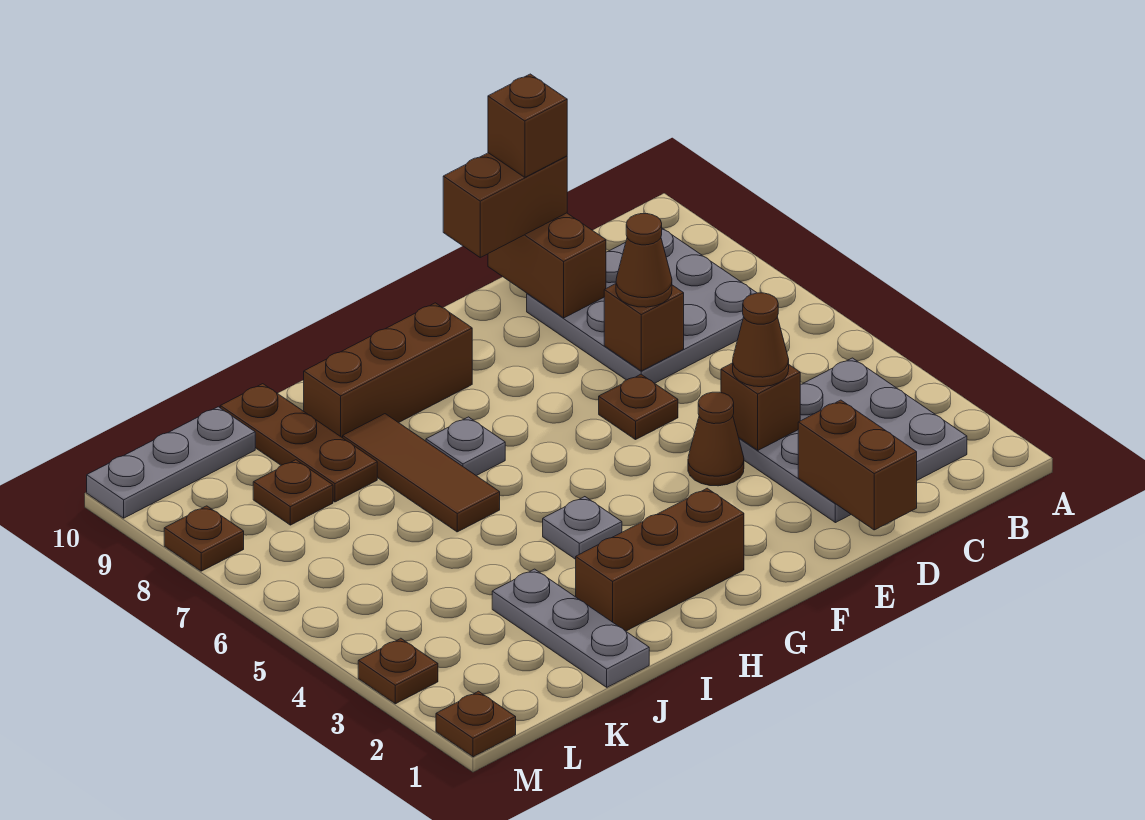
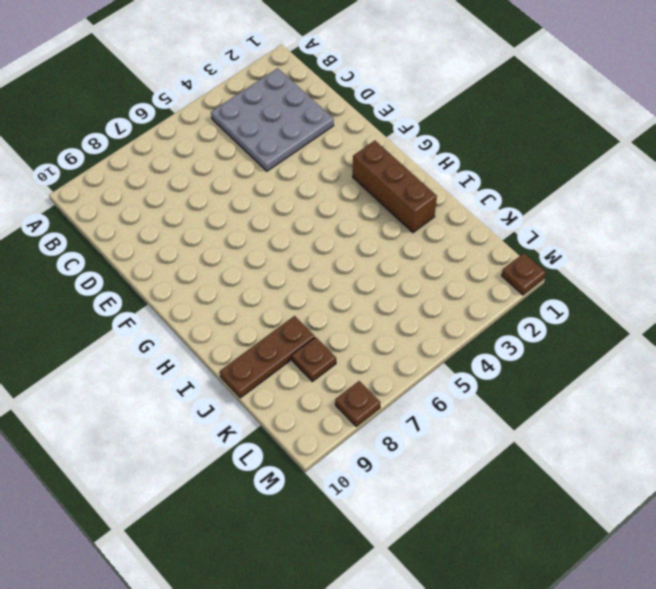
none -> grey 3x3 plate [527,228,757,383]
none -> brown 1x1 cone [688,392,744,486]
none -> brown 1x1 plate [599,374,678,440]

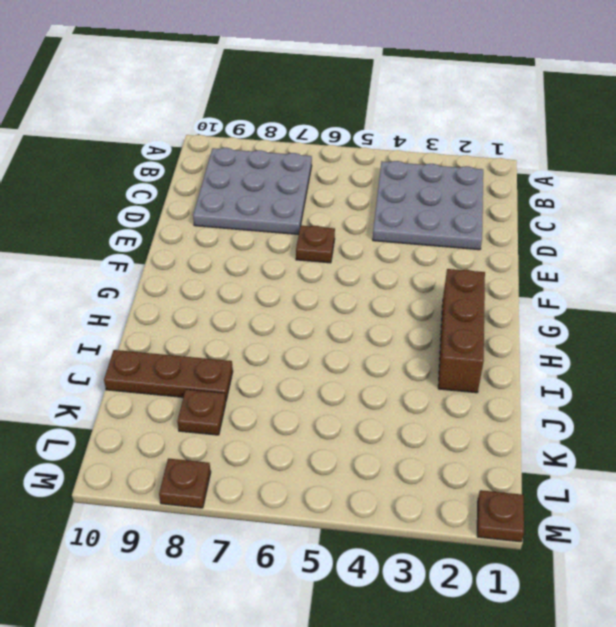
none -> brown 1x1 cone [688,392,744,486]
none -> brown 1x3 brick [304,303,472,438]
none -> grey 1x1 plate [543,497,622,559]

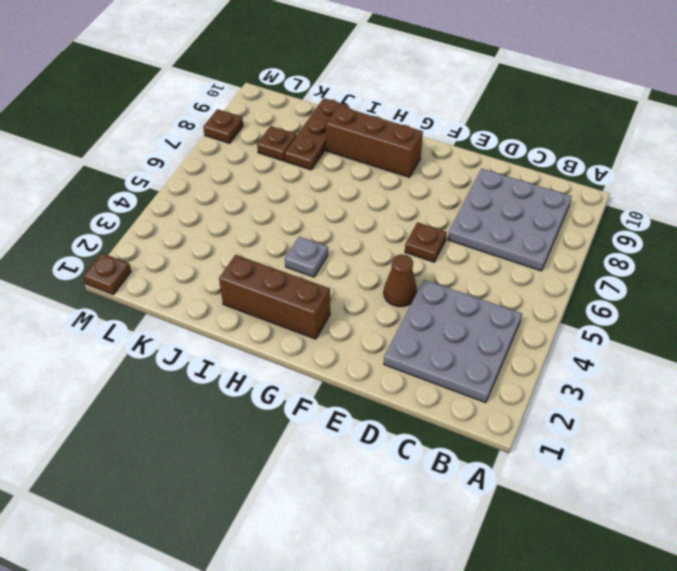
none -> grey 1x1 plate [426,417,505,476]
none -> brown 1x3 tile [343,414,500,532]
none -> grey 1x3 plate [492,569,649,687]

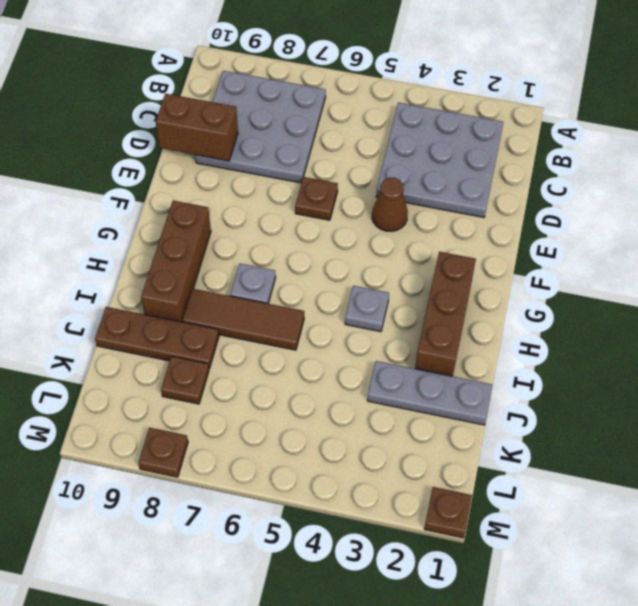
none -> grey 1x3 plate [87,407,255,518]
none -> brown 1x1 plate [358,638,438,704]
none -> brown 1x2 brick [798,400,917,530]

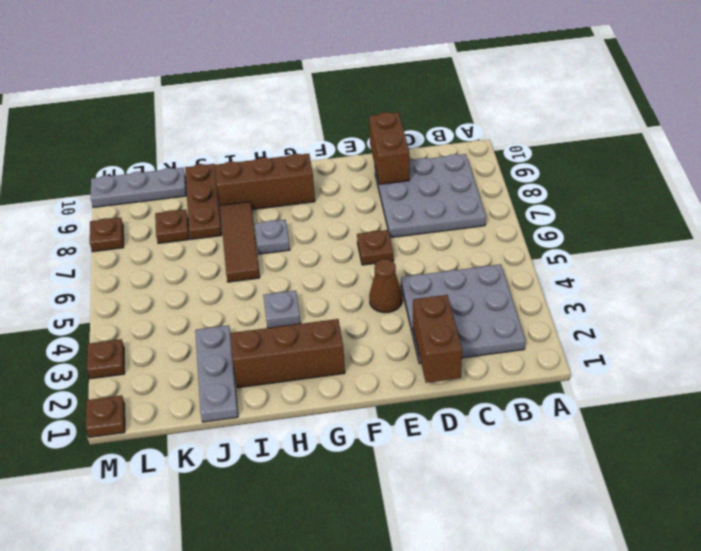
none -> brown 1x1 brick [721,363,800,450]
none -> brown 1x1 brick [604,284,684,371]
none -> brown 1x1 cone [733,293,789,387]

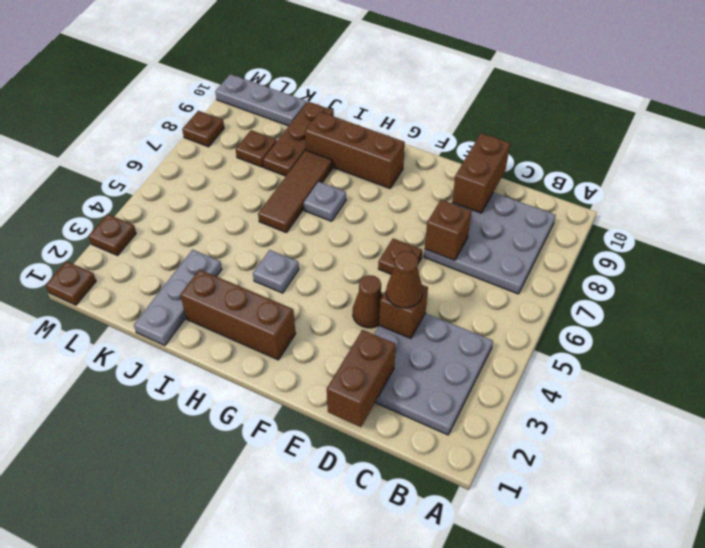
none -> brown 1x1 cone [616,214,672,307]
none -> brown 1x2 brick [443,153,567,257]
none -> brown 1x1 brick [488,74,567,177]

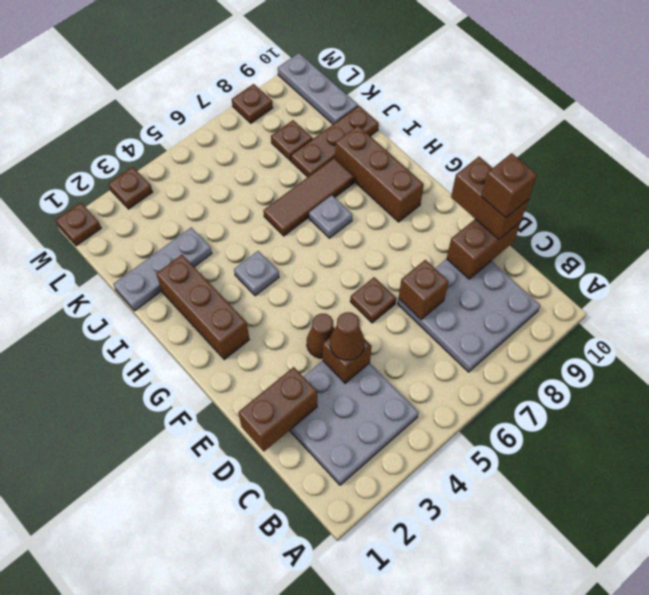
none -> brown 1x1 cone [616,214,672,307]

